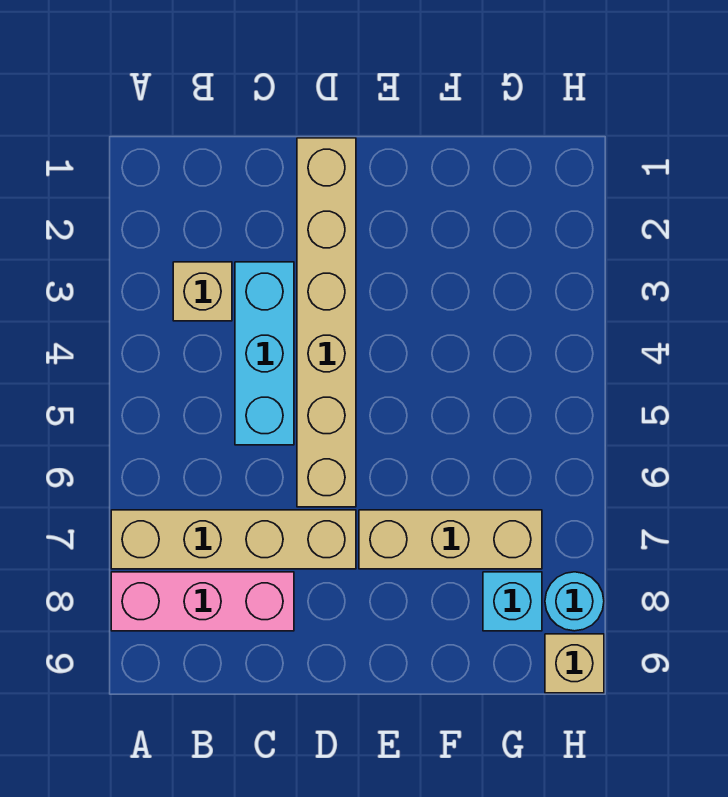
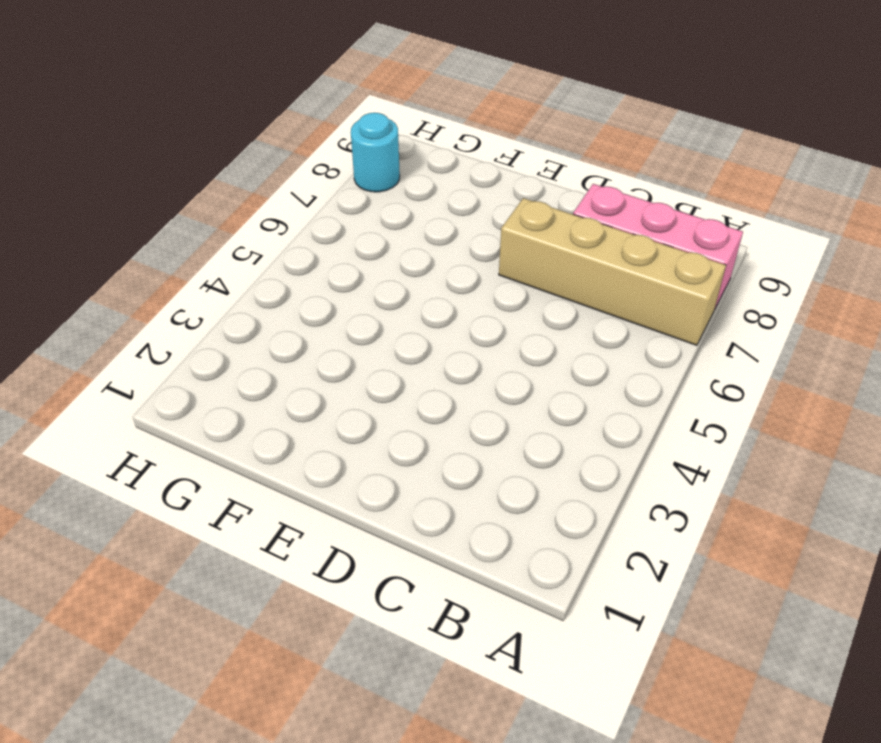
none -> tan 1x1 brick [173,262,232,321]
none -> cyan 1x3 brick [235,262,294,445]

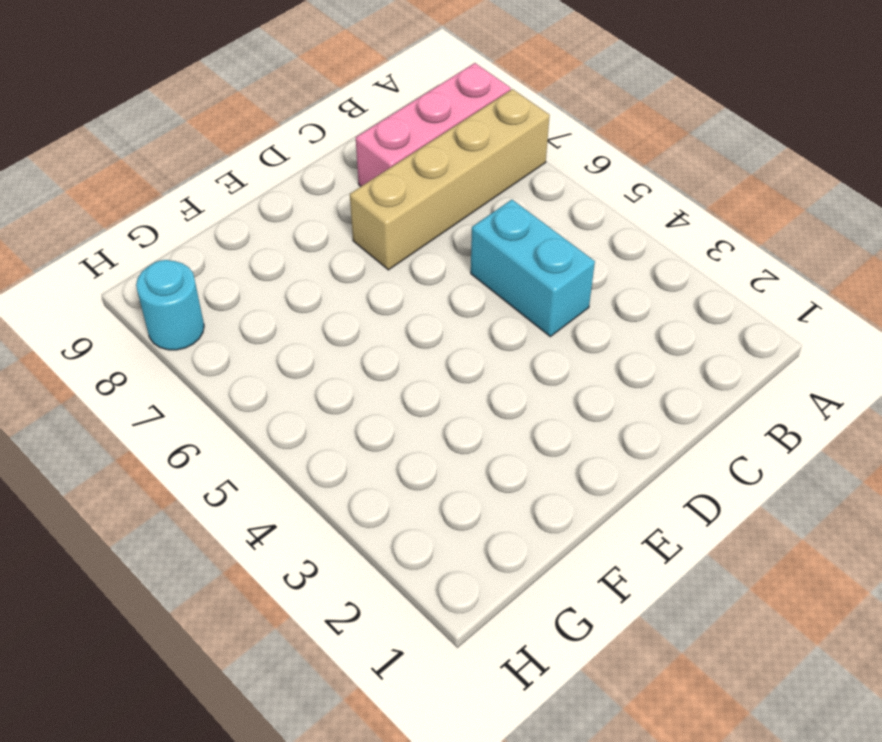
cyan 1x2 brick [471,200,595,337] -> cyan 1x3 brick [235,262,294,445]
none -> tan 1x1 brick [173,262,232,321]
none -> tan 1x6 brick [297,138,356,507]

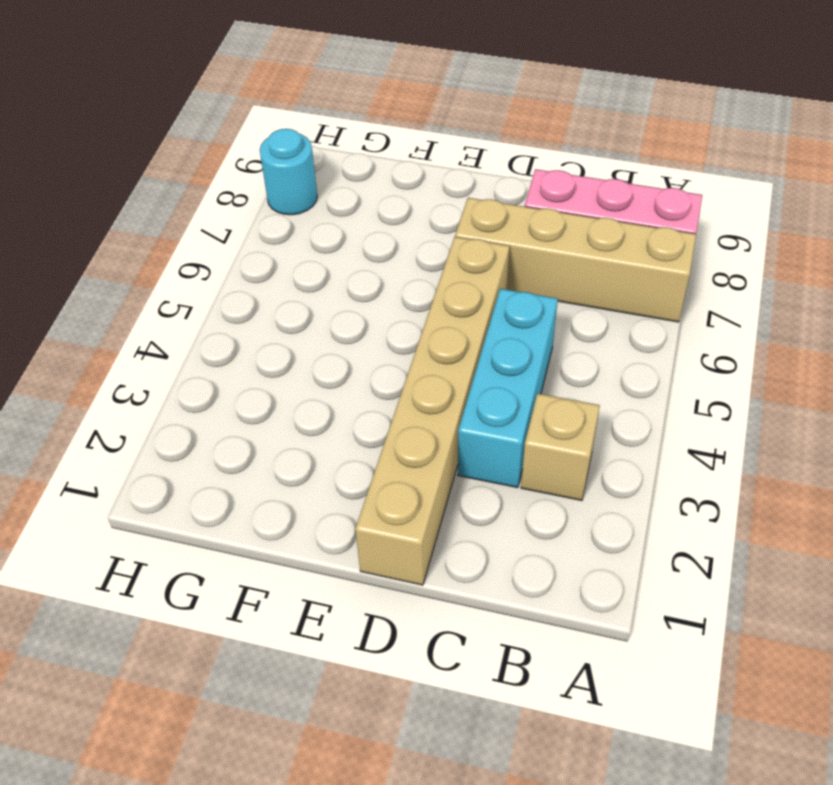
none -> tan 1x3 brick [359,510,542,569]
none -> cyan 1x1 brick [483,572,542,631]

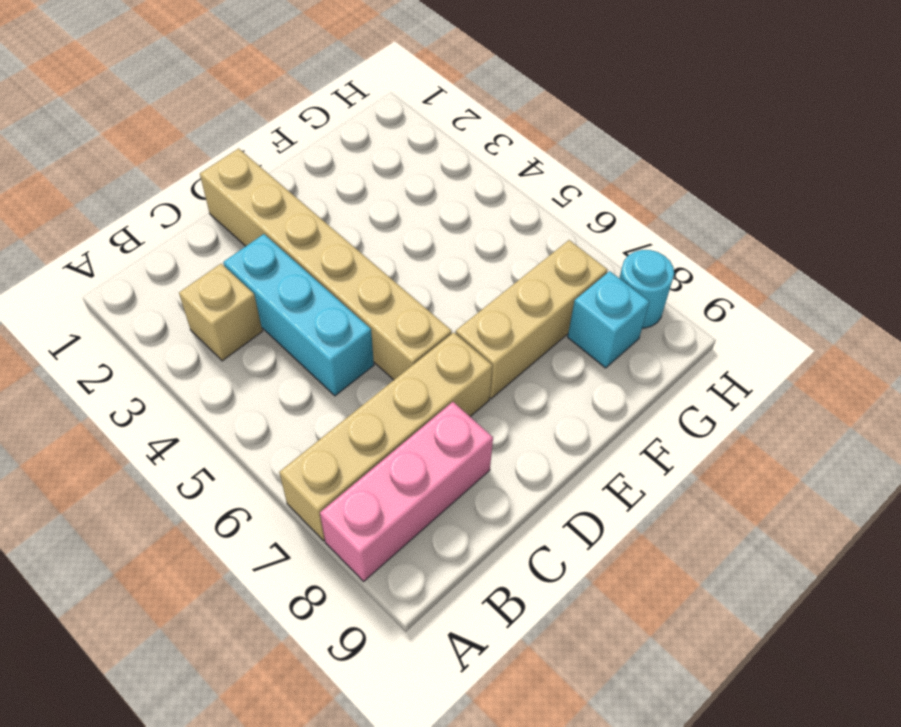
none -> tan 1x1 brick [545,634,604,693]

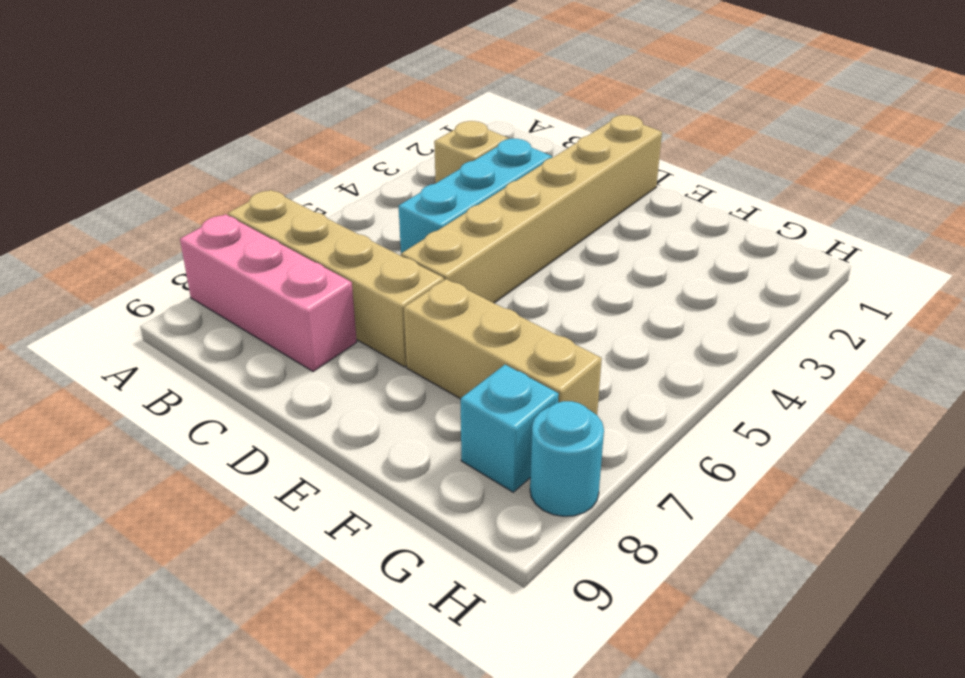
none -> tan 1x1 brick [545,634,604,693]

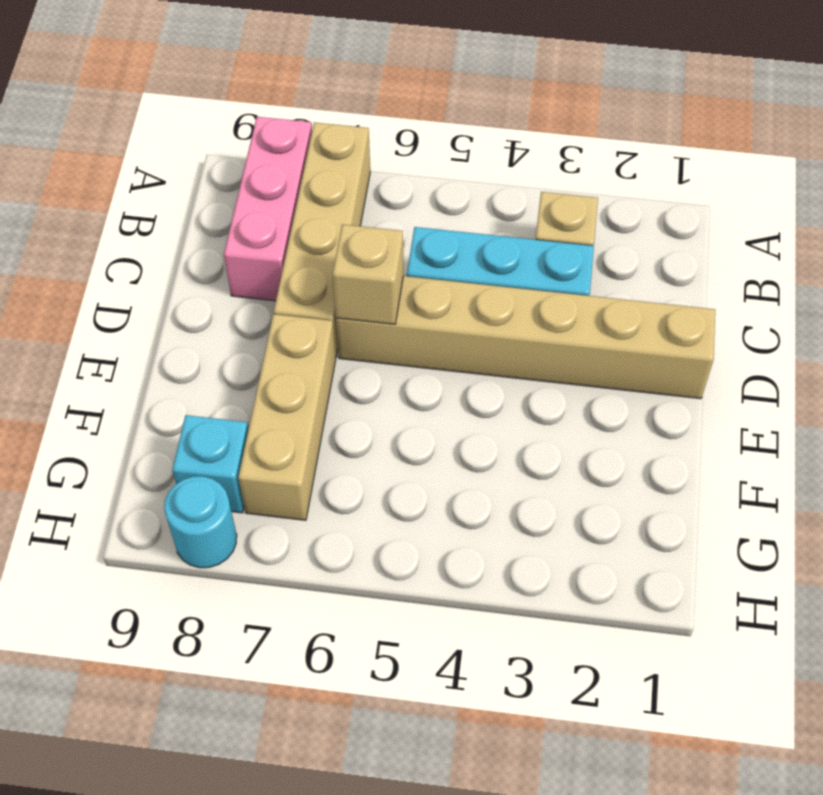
tan 1x1 brick [333,224,403,324] -> tan 1x1 brick moved to [545,634,604,693]

